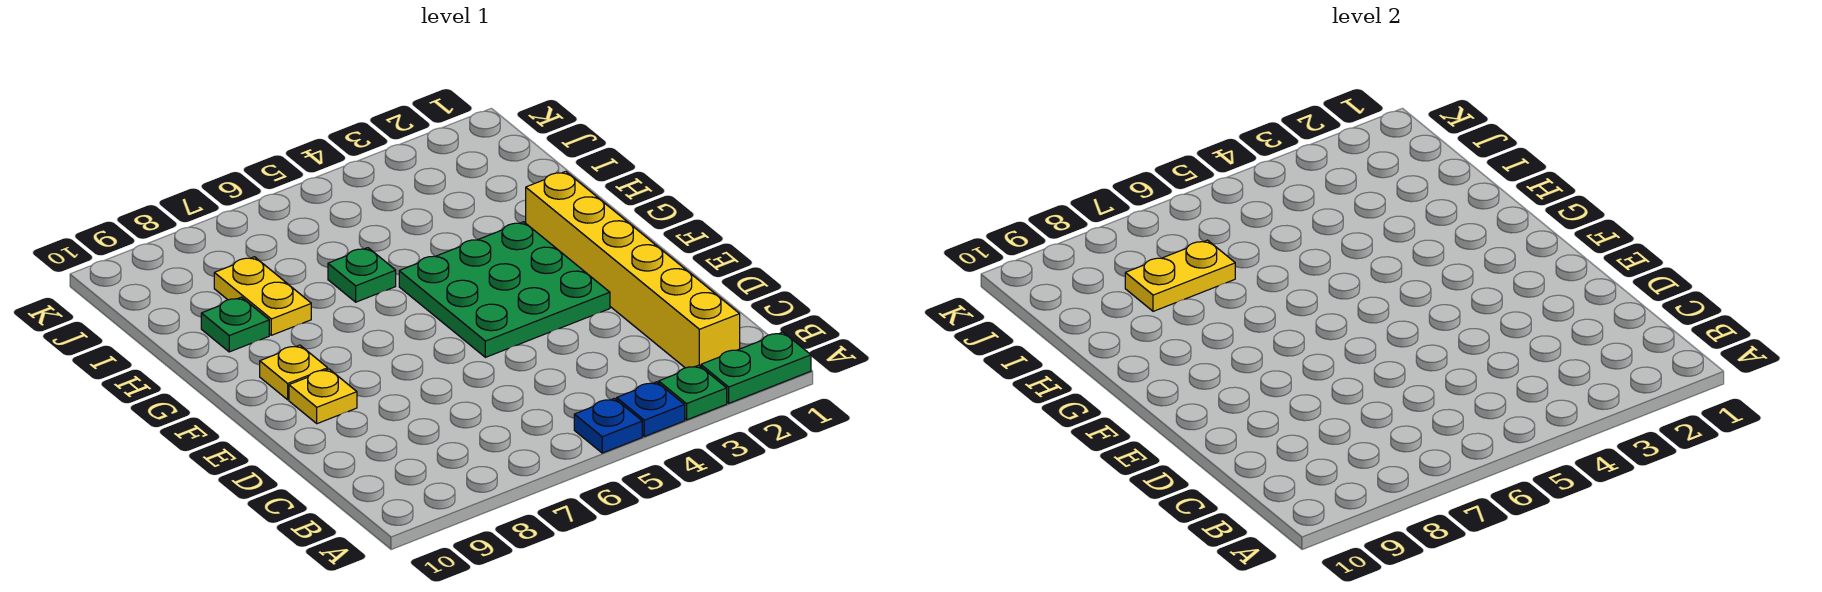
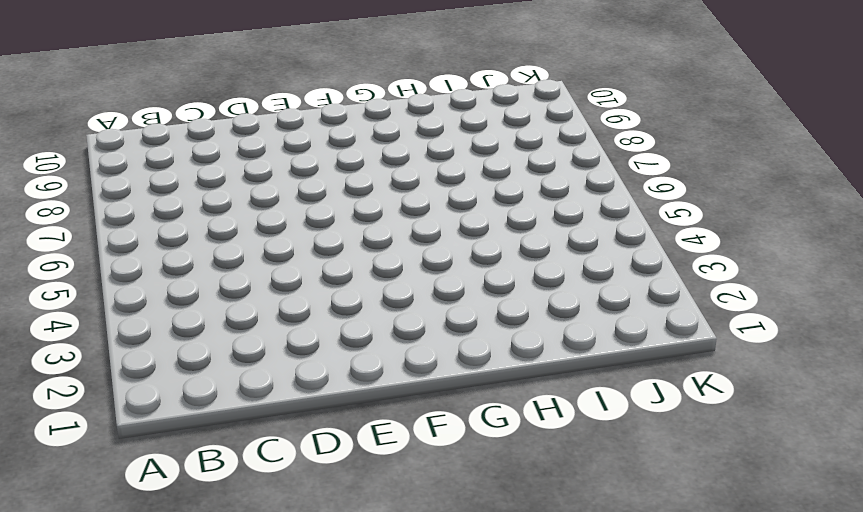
none -> green 1x2 plate [701,332,811,403]
none -> green 1x1 plate [659,365,727,420]
none -> blue 1x1 plate [617,382,685,436]

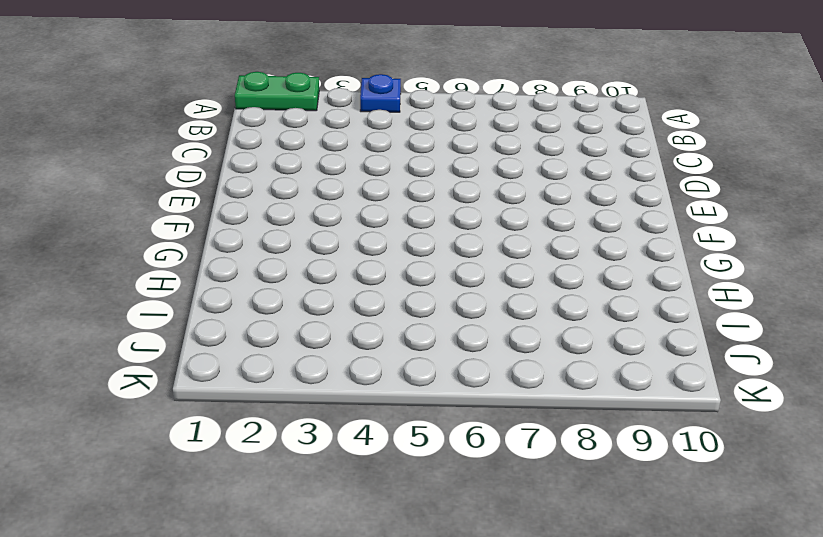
none -> green 1x1 plate [659,365,727,420]
none -> blue 1x1 plate [574,398,642,453]
none -> yellow 1x6 brick [526,171,740,368]

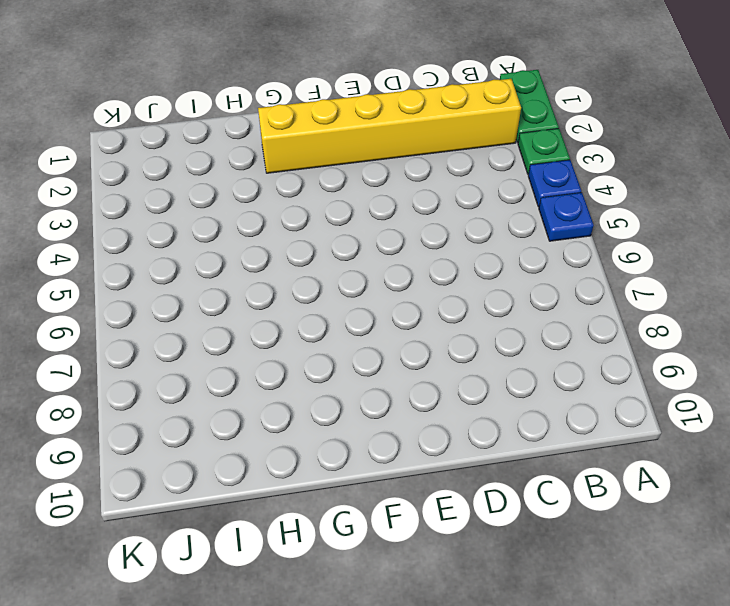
none -> green 3x3 plate [399,222,610,357]
none -> yellow 1x1 plate [289,369,357,424]
none -> yellow 1x1 plate [260,345,328,400]

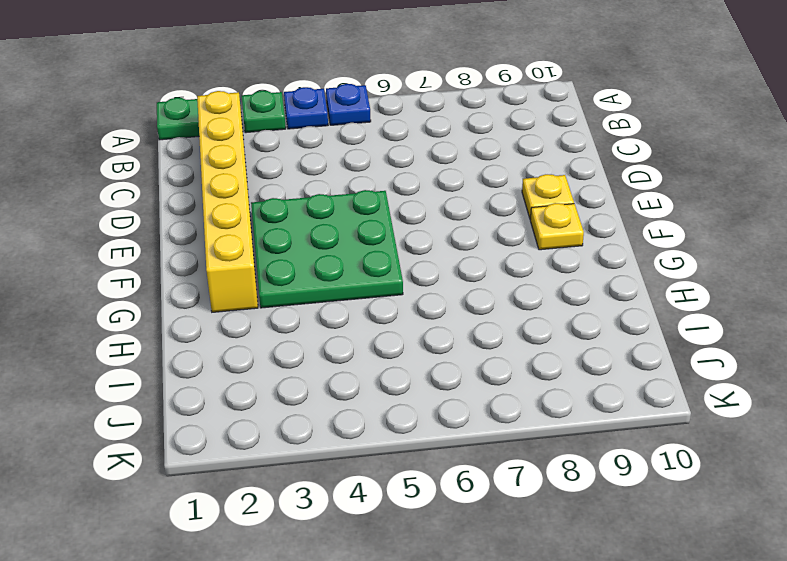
none -> green 1x1 plate [328,248,396,302]
none -> yellow 1x2 plate [214,257,311,335]
none -> green 1x1 plate [201,297,269,352]

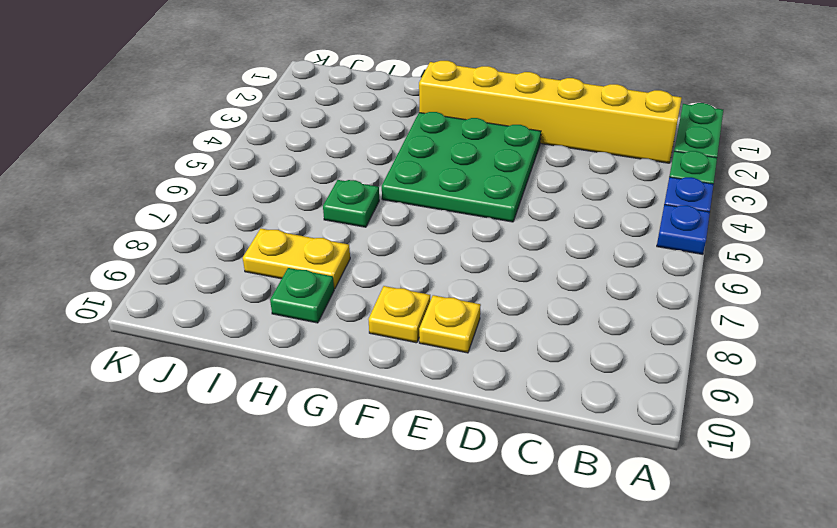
none -> yellow 1x2 plate [1125,240,1235,311]

